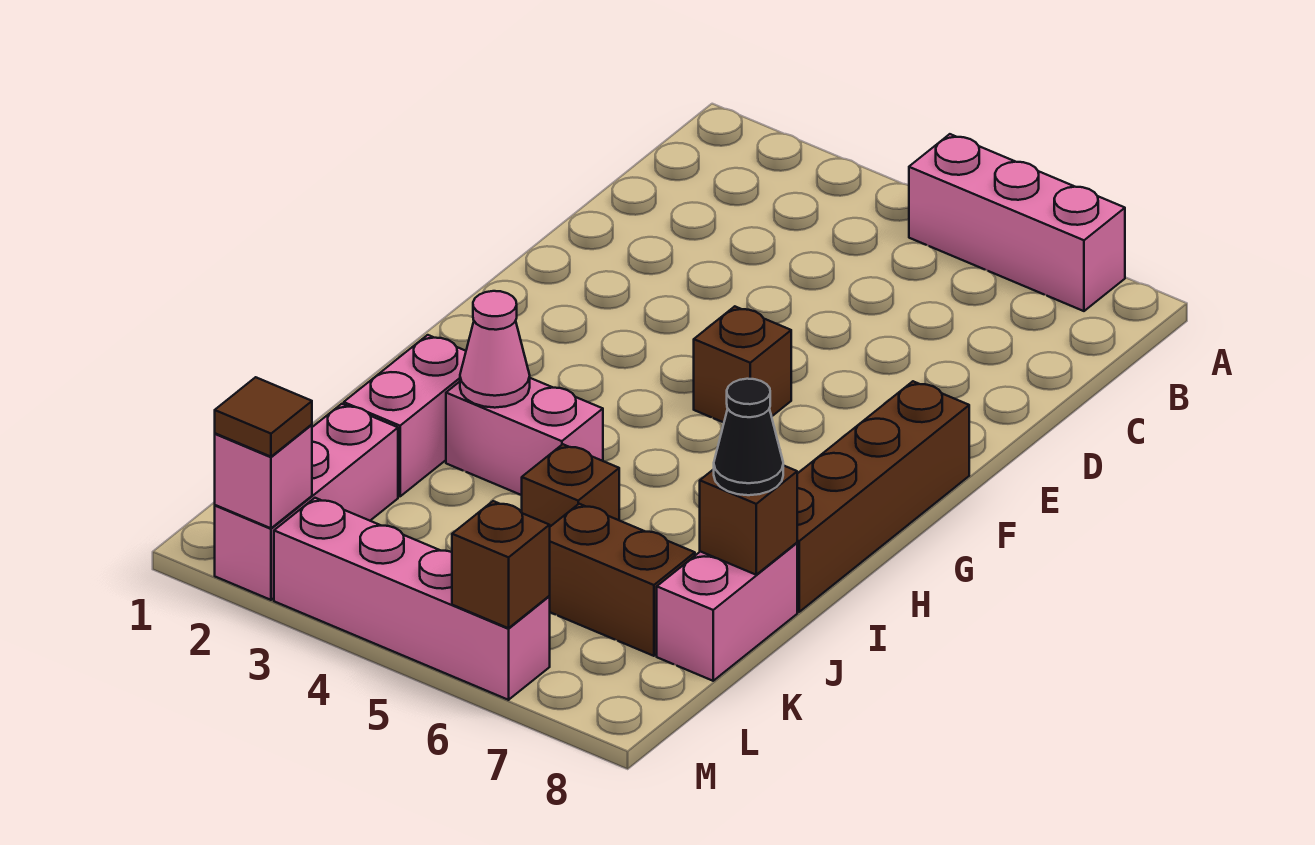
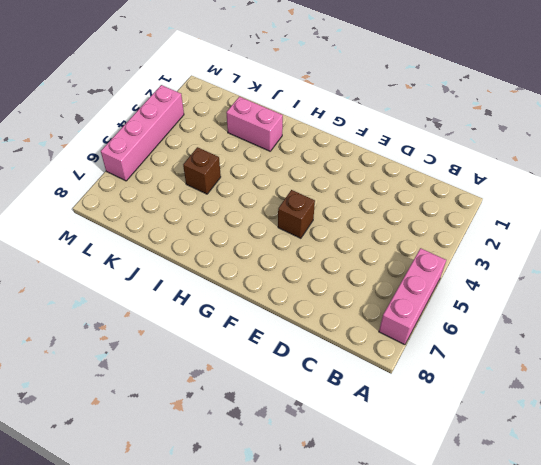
none -> brown 1x4 brick [797,381,969,612]
none -> pink 1x2 brick [446,378,603,495]
none -> pink 1x2 brick [657,543,797,681]

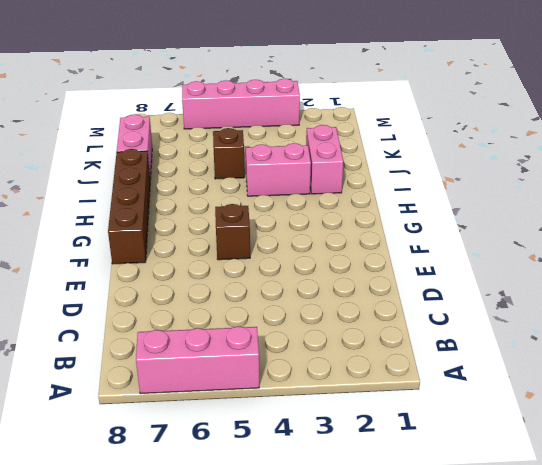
none -> pink 1x3 brick [215,404,398,600]
none -> brown 1x2 brick [549,504,695,656]
none -> pink 1x1 cone [460,291,530,408]

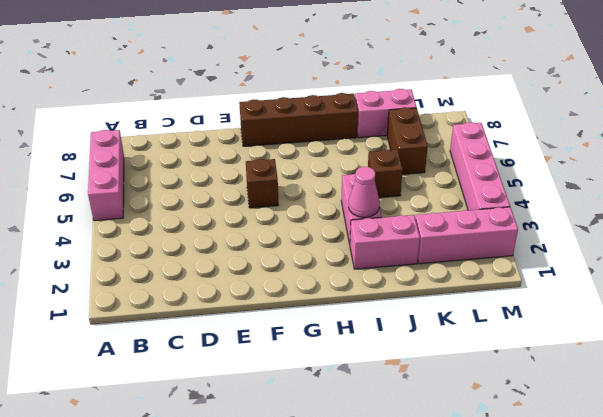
none -> brown 1x1 brick [700,465,797,575]
none -> pink 1x1 brick [215,425,312,528]
none -> brown 1x1 brick [452,501,550,628]

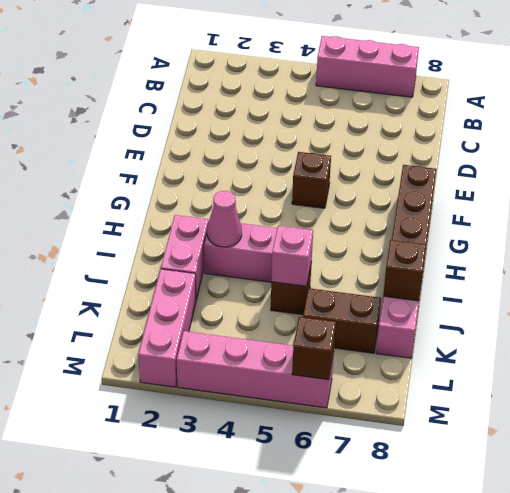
pink 1x1 brick [271,226,313,286] -> pink 1x1 brick moved to [215,425,312,528]
none -> black 1x1 cone [714,379,783,495]
none -> brown 1x1 tile [215,377,312,457]

